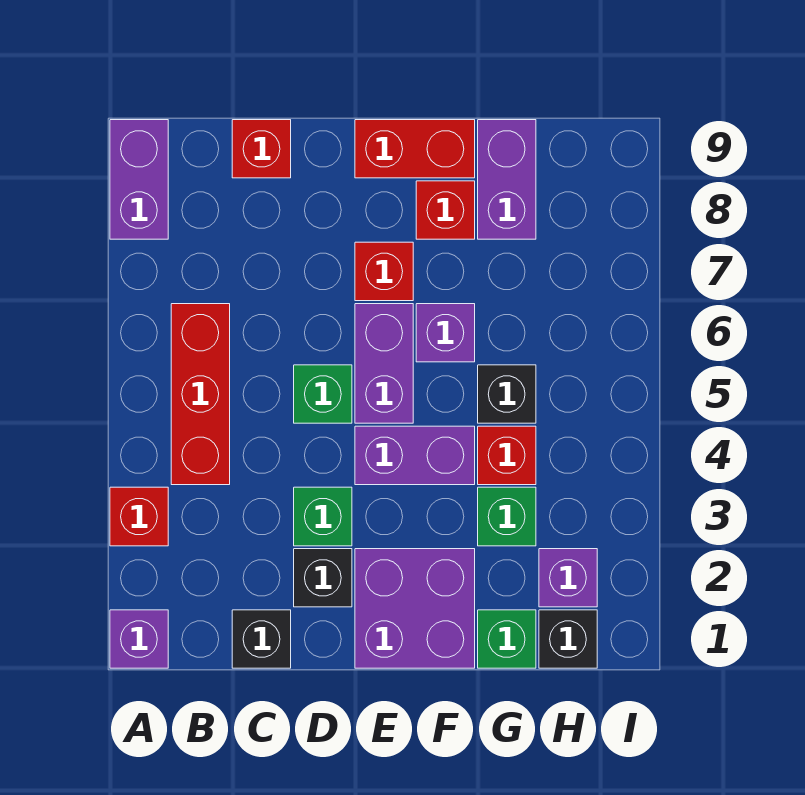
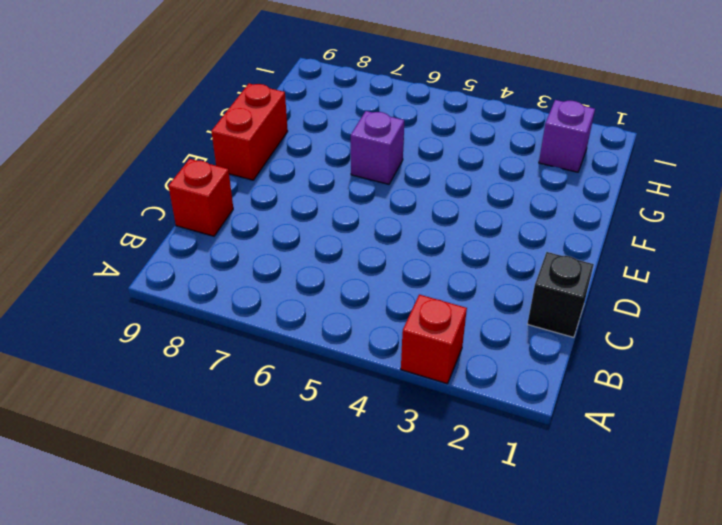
none -> purple 1x1 brick [110,610,168,668]
none -> purple 1x2 brick [110,120,168,239]
none -> red 1x3 brick [171,304,230,485]

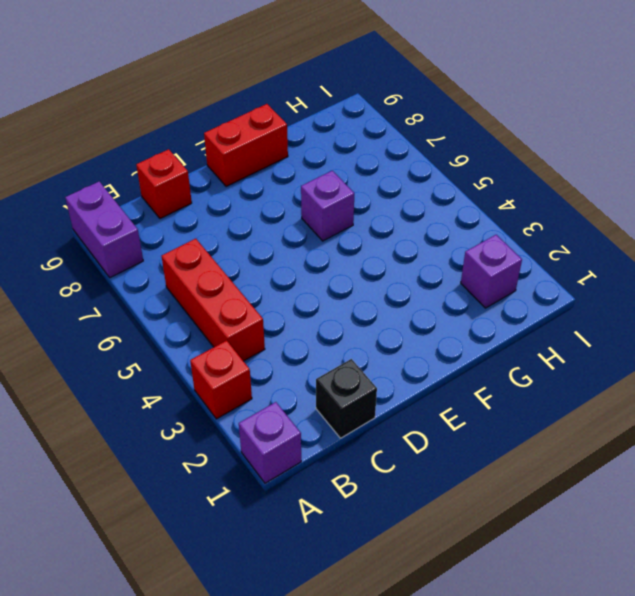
none -> black 1x1 brick [294,549,352,607]
none -> green 1x1 brick [294,487,352,546]
none -> green 1x1 brick [294,365,352,423]

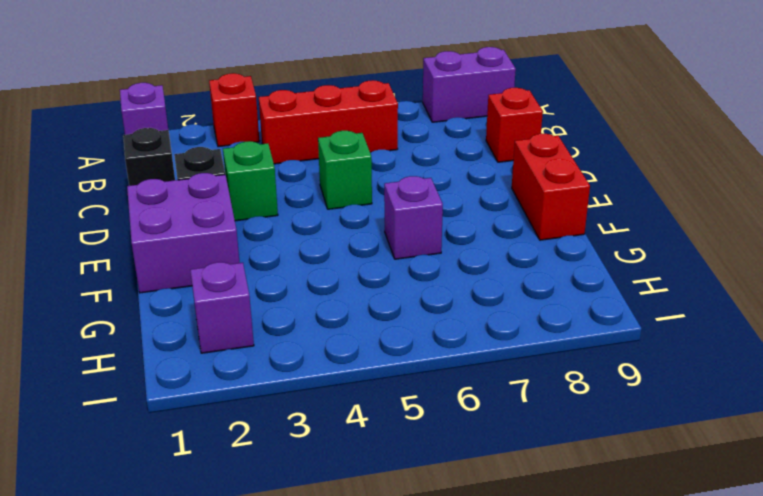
none -> purple 1x2 brick [355,426,475,485]
none -> purple 1x2 brick [355,304,413,423]
none -> red 1x1 brick [355,242,413,301]

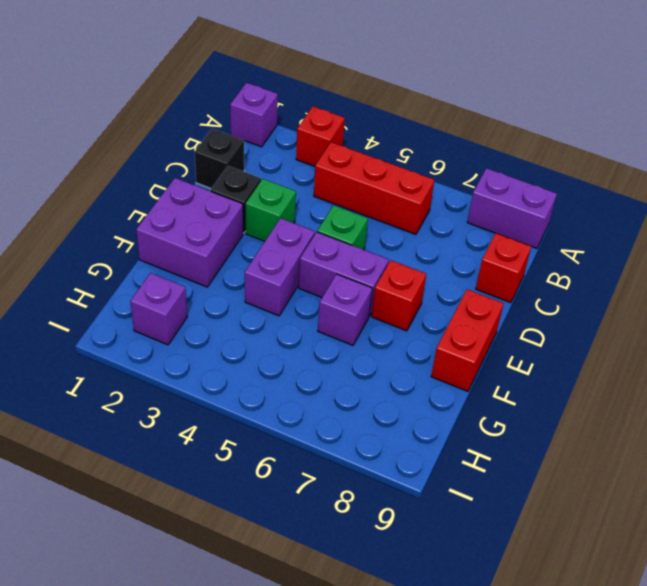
none -> red 1x1 brick [416,181,475,239]
none -> green 1x1 brick [478,610,536,668]
none -> green 1x1 brick [478,487,536,546]

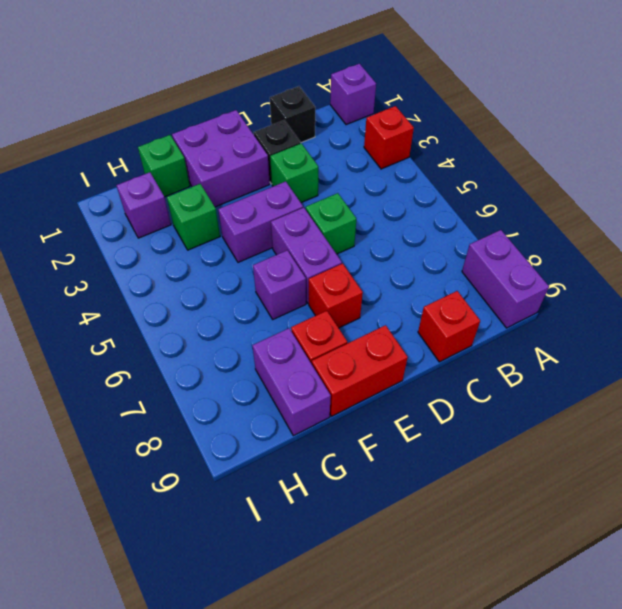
none -> red 1x3 brick [171,304,230,485]
none -> red 1x1 brick [478,426,536,485]
none -> black 1x1 brick [478,365,536,423]

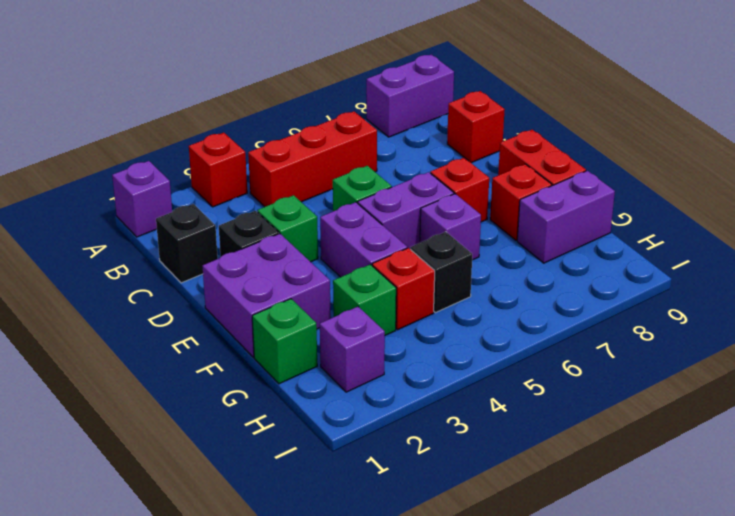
none -> black 1x1 brick [539,610,597,668]

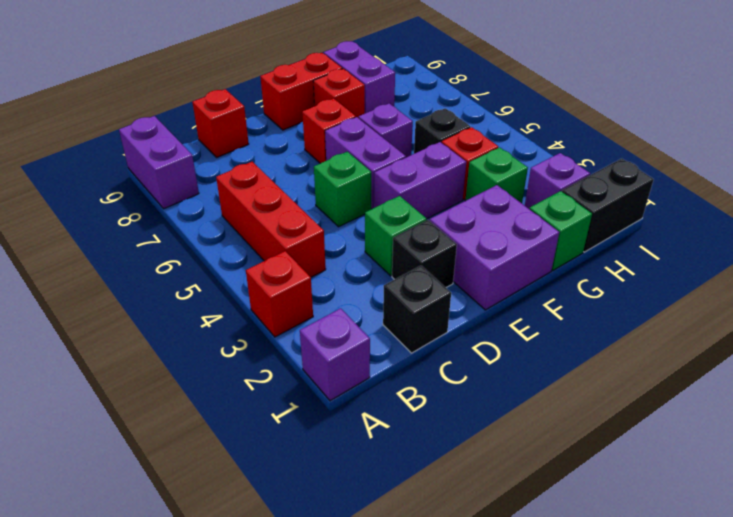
black 1x2 brick [562,159,654,252] -> black 1x1 brick [539,610,597,668]

